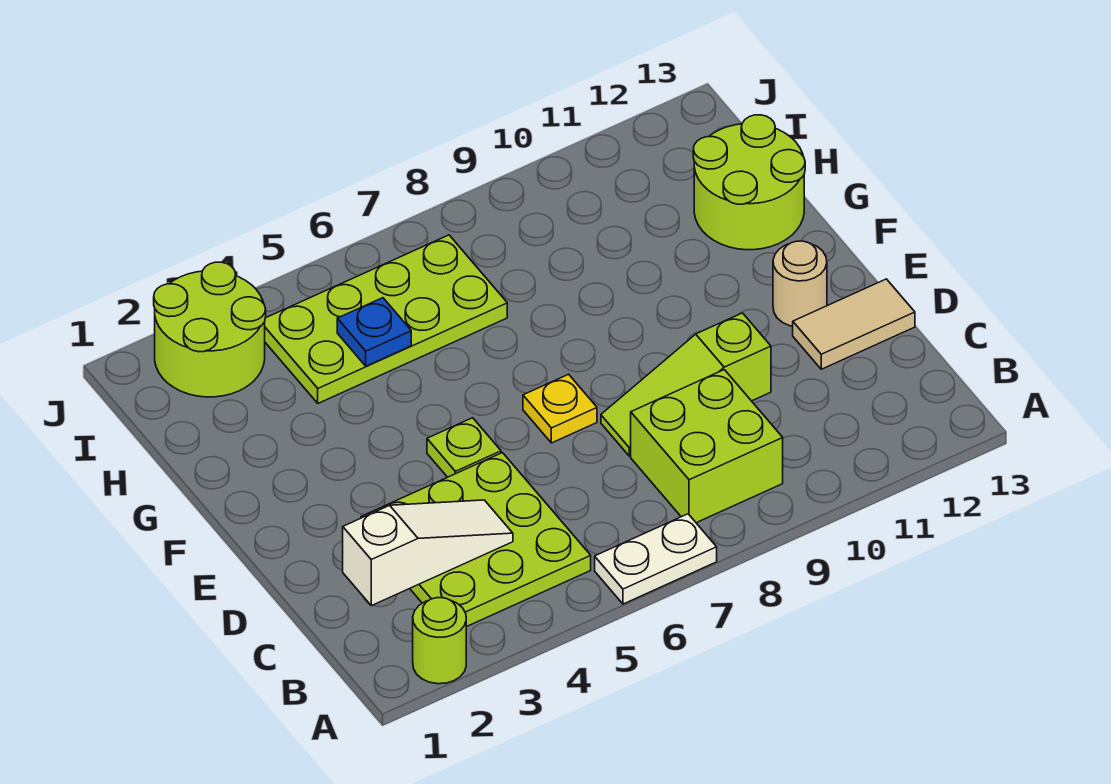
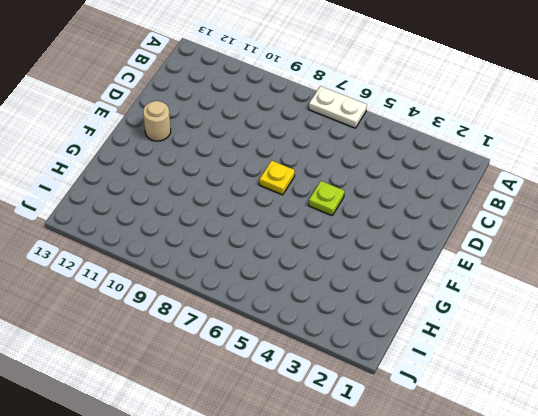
none -> lime 1x1 round brick [413,598,466,684]
none -> lime 3x3 plate [361,453,591,627]
none -> lime 2x2 brick [631,370,783,523]

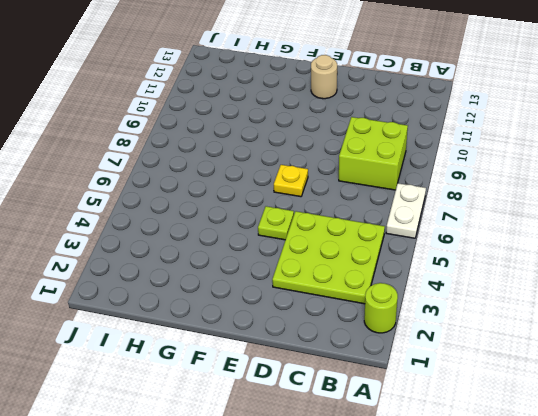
none -> lime 1x3 slope [601,313,771,456]
none -> tan 1x2 tile [793,279,915,369]
none -> lime 2x2 round brick [693,115,805,250]

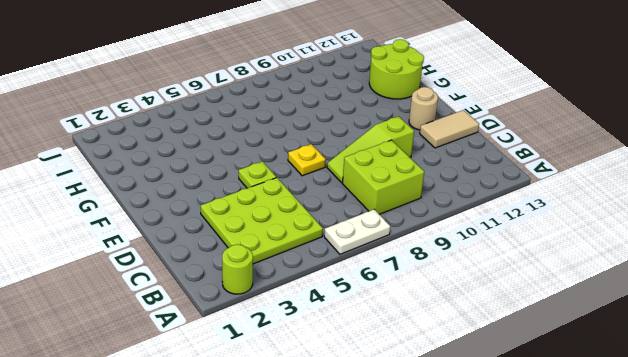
none -> lime 2x4 plate [265,235,507,403]
none -> lime 2x2 round brick [154,262,266,397]
none -> white 1x3 slope [343,500,513,606]

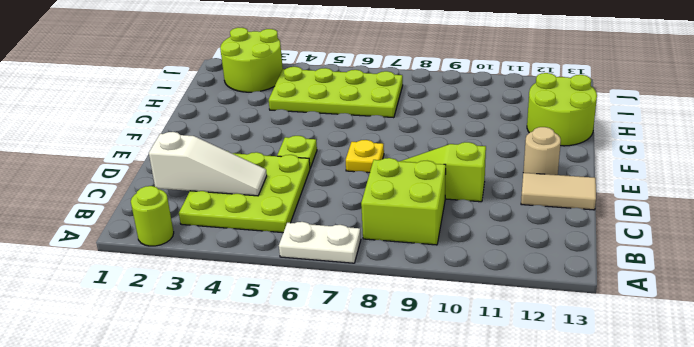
none -> blue 1x1 plate [337,298,411,366]

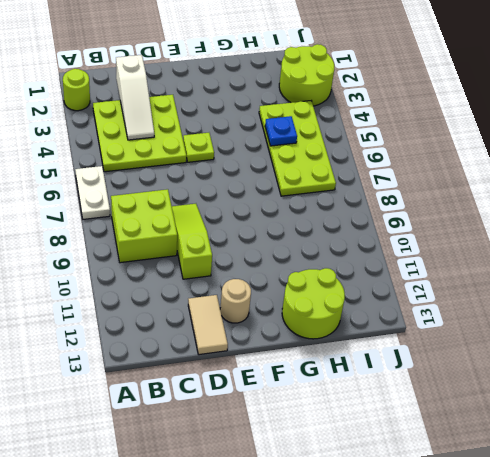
none -> yellow 1x1 plate [523,374,597,443]

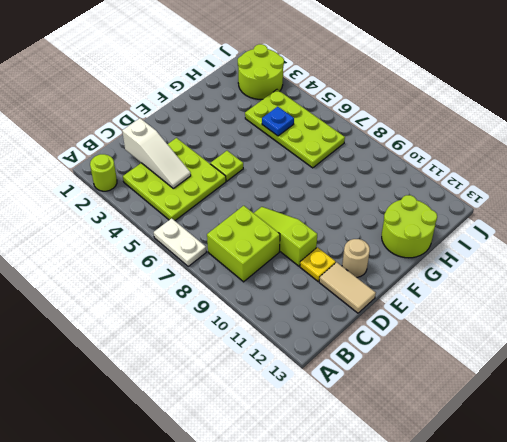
yellow 1x1 plate [300,247,336,281] -> yellow 1x1 plate moved to [523,374,597,443]

